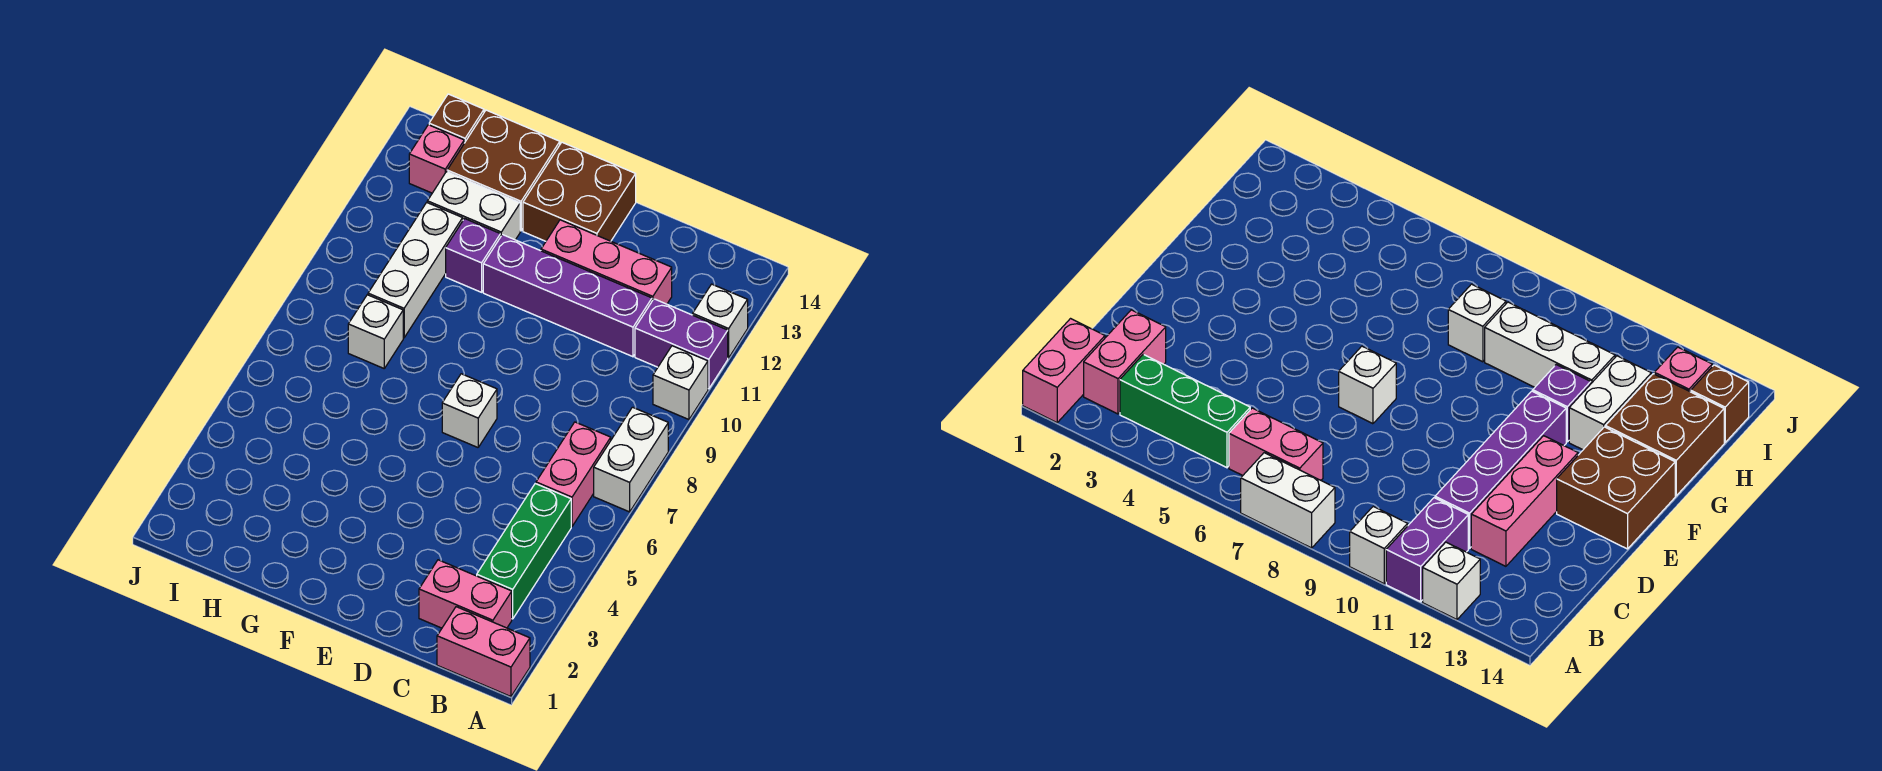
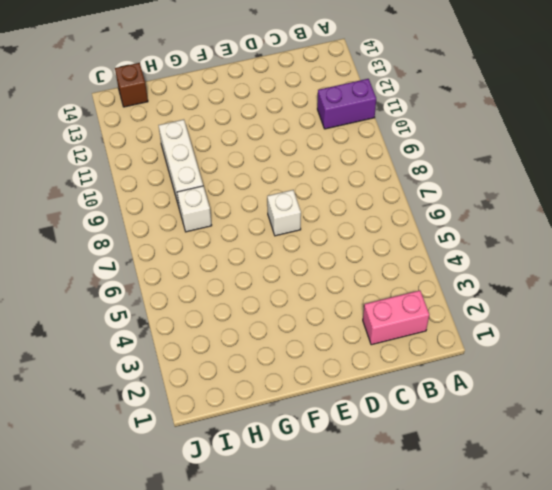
none -> pink 1x2 brick [437,607,530,697]
none -> white 1x2 brick [594,407,668,512]
none -> white 1x1 brick [653,346,708,420]

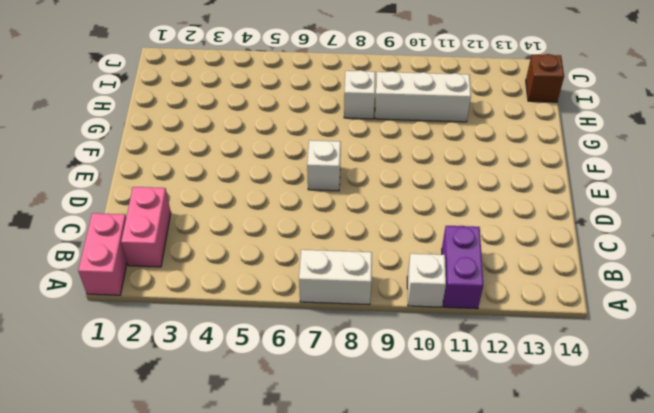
none -> white 1x1 brick [693,284,748,358]
none -> green 1x3 brick [477,484,571,619]
none -> pink 1x2 brick [536,422,611,527]

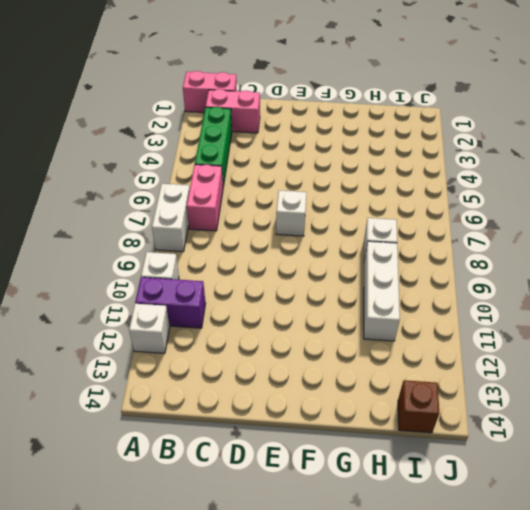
none -> purple 1x4 brick [483,235,652,357]
none -> pink 1x3 brick [541,220,672,304]
none -> brown 2x2 brick [523,142,636,241]

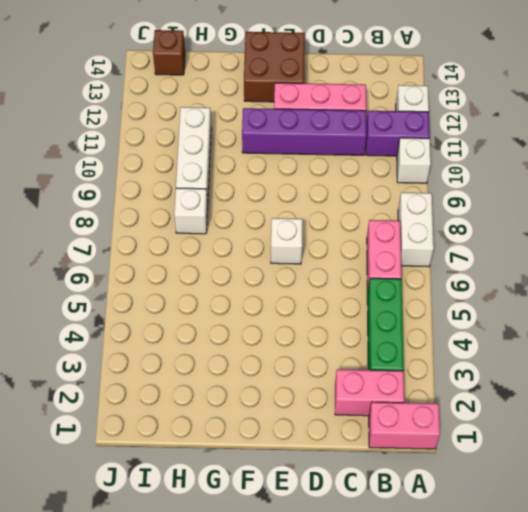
none -> purple 1x1 brick [446,219,500,292]
none -> white 1x2 brick [427,172,520,240]
none -> brown 2x2 brick [447,110,560,231]

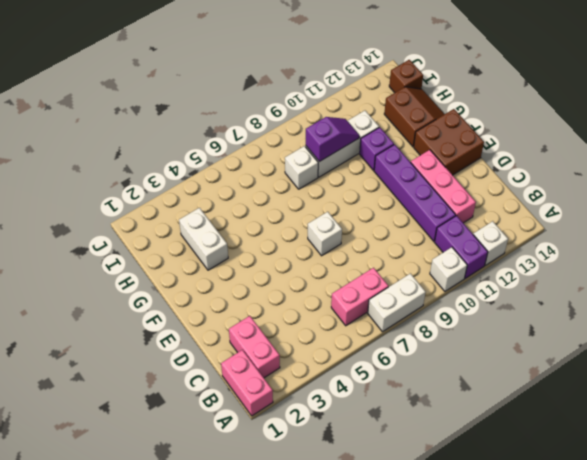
white 1x2 brick [179,208,228,270] -> white 1x2 brick moved to [427,172,520,240]
brown 2x2 slope [384,87,444,147] -> brown 2x2 brick [447,110,560,231]
purple 1x2 slope [306,117,359,162] -> none
none -> green 1x3 brick [477,484,571,619]
none -> pink 1x1 brick [409,125,464,193]

